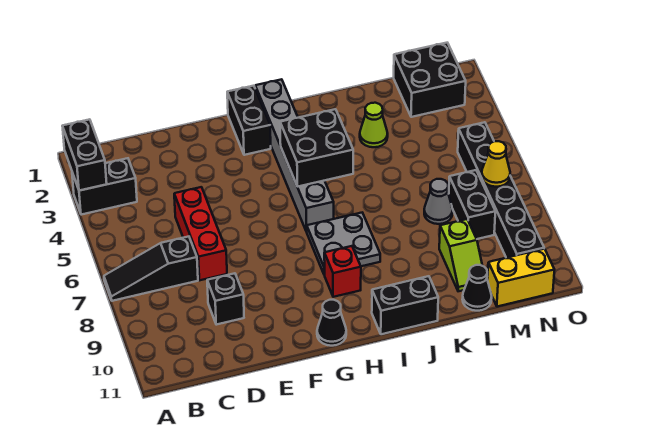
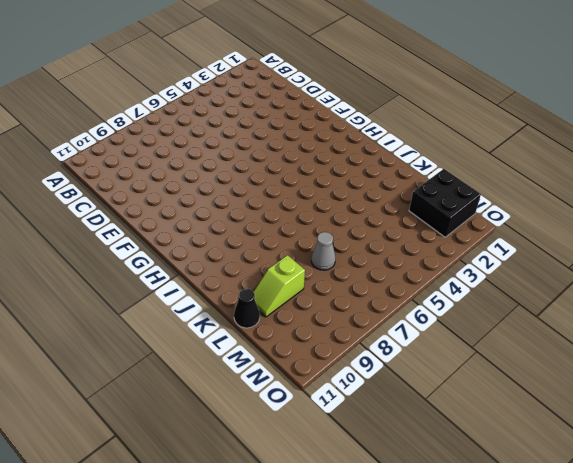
none -> black 1x2 brick [72,158,137,215]
none -> black 1x3 slope [104,237,198,301]
none -> red 1x3 brick [174,187,227,280]

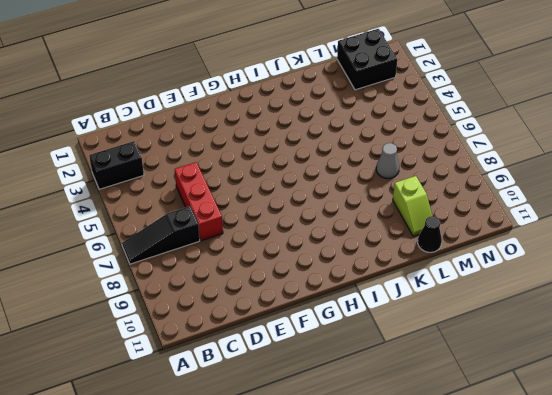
none -> black 1x1 brick [207,273,244,325]
none -> black 1x2 brick [227,86,271,155]
none -> black 1x1 cone [317,300,346,346]

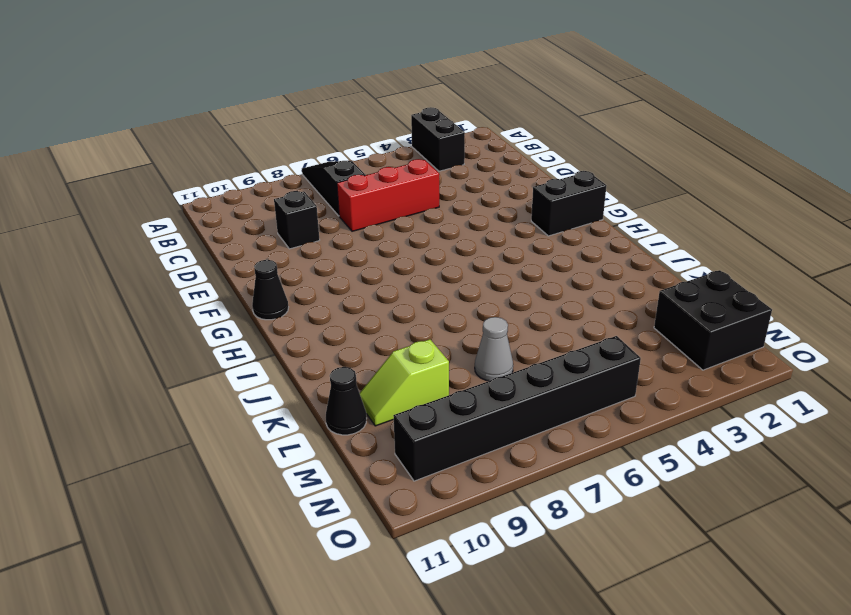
none -> grey 1x6 brick [255,79,334,232]
none -> grey 2x2 plate [307,213,380,275]
none -> red 1x1 brick [324,246,361,297]

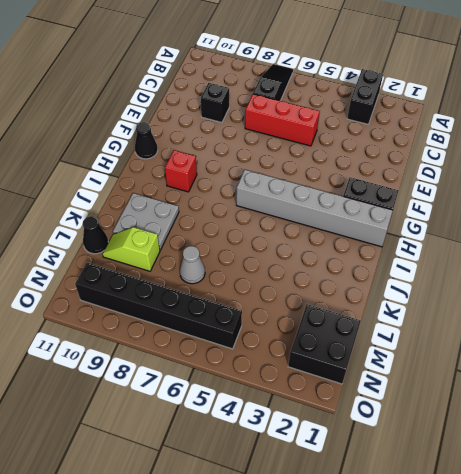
grey 2x2 plate [113,193,179,250] -> grey 2x2 plate moved to [307,213,380,275]
none -> black 1x2 brick [372,276,438,334]
none -> lime 1x1 cone [360,103,388,147]
none -> black 1x2 brick [449,170,495,239]

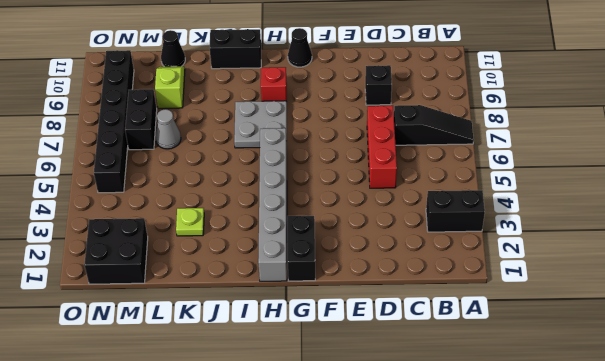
lime 1x1 plate [176,208,204,236] -> lime 1x1 cone [360,103,388,147]
none -> yellow 1x2 brick [488,249,554,307]
none -> black 1x2 brick [63,119,107,191]
none -> black 2x2 brick [280,109,353,187]

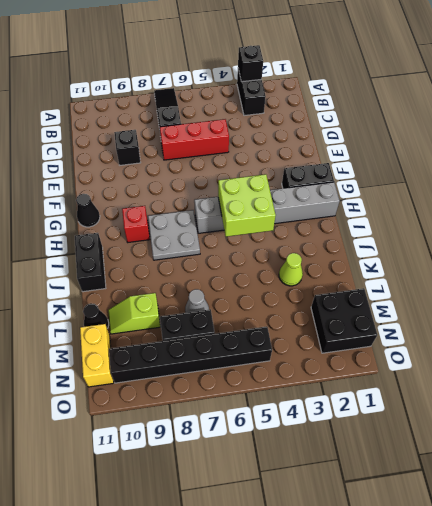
black 1x1 brick [238,45,263,82] -> black 1x2 brick [63,119,107,191]
lime 2x2 brick [218,174,276,237] -> black 2x2 brick [280,109,353,187]
none -> yellow 1x1 cone [482,141,510,187]

